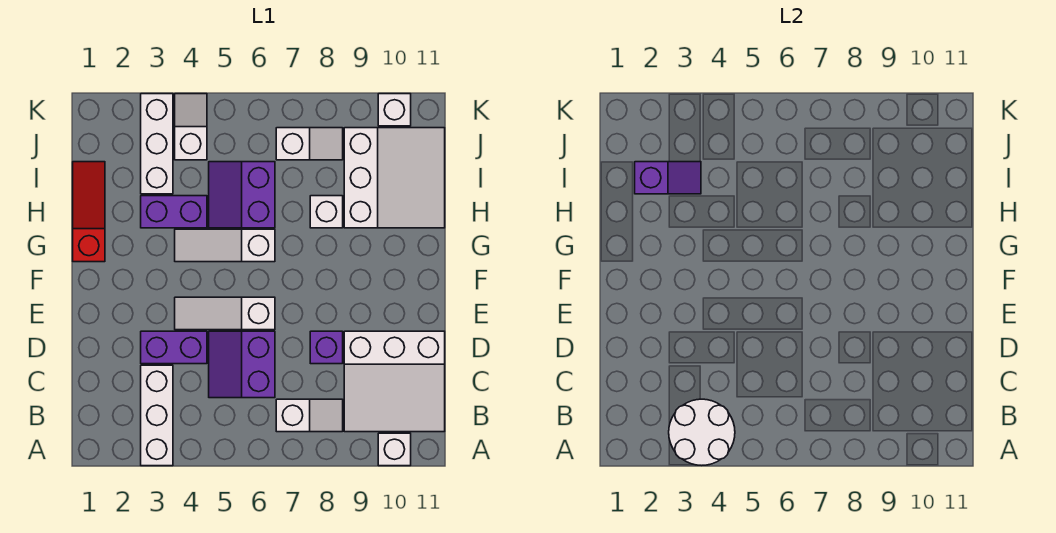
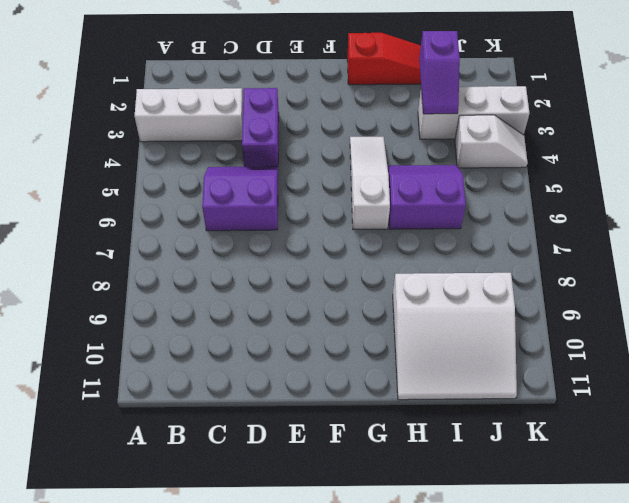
none -> white 1x1 brick [378,433,411,466]
none -> white 1x2 slope [276,399,343,432]
none -> white 3x3 slope [344,331,445,432]

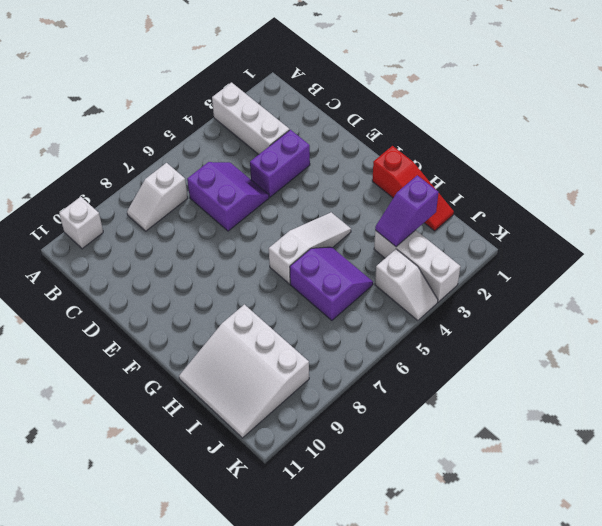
none -> white 3x3 slope [344,331,445,432]
none -> purple 1x1 brick [310,331,343,364]
none -> white 1x3 slope [175,297,275,330]

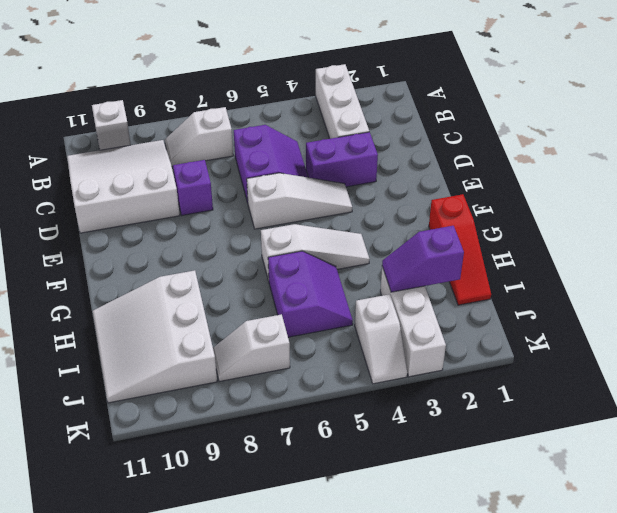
none -> purple 1x2 brick [141,196,207,228]
none -> white 1x1 brick [310,196,343,228]
none -> white 1x1 brick [378,94,411,126]

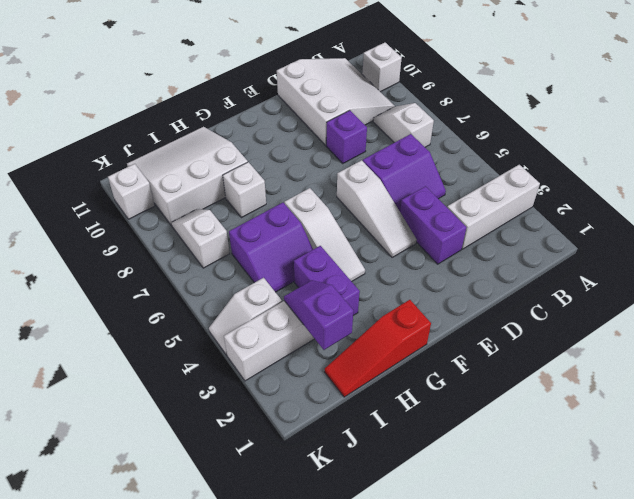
none -> white 2x2 round brick [669,399,735,465]

